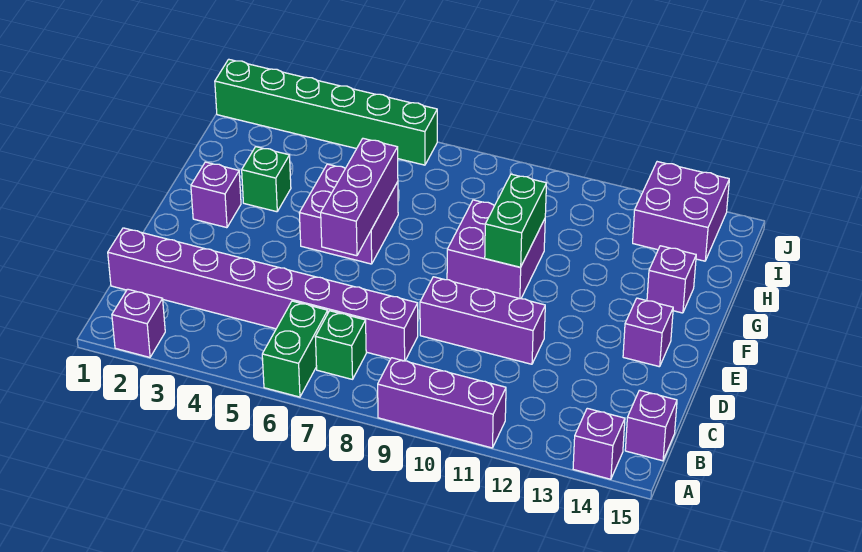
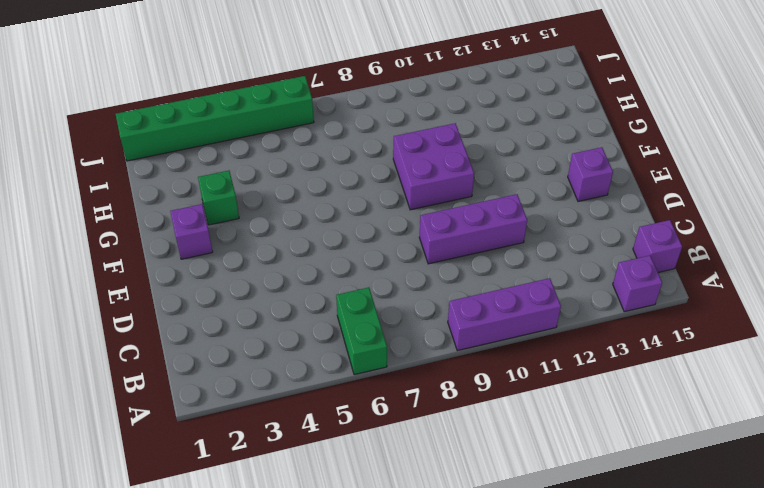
none -> purple 1x1 brick [112,289,165,357]
none -> green 1x1 brick [315,311,366,379]
none -> purple 1x8 brick [108,228,418,361]

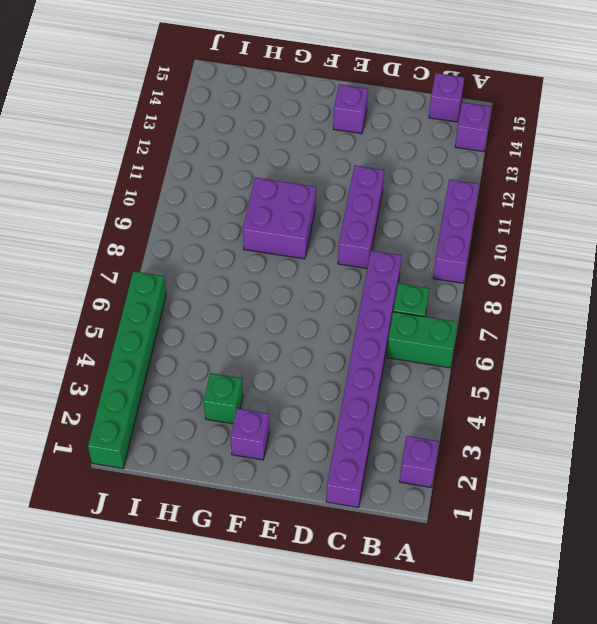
none -> purple 2x2 brick [299,164,398,264]
none -> purple 1x1 brick [647,246,696,313]
none -> purple 2x2 brick [633,162,729,261]

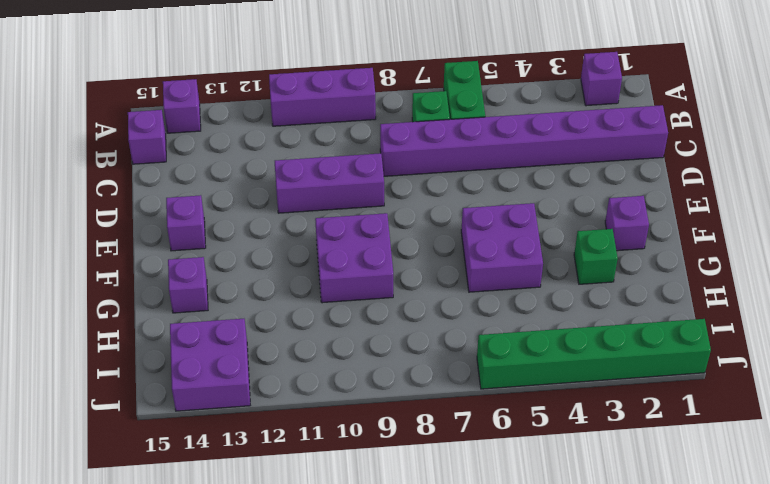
none -> purple 1x3 brick [321,138,398,256]
none -> green 1x2 brick [485,174,546,267]

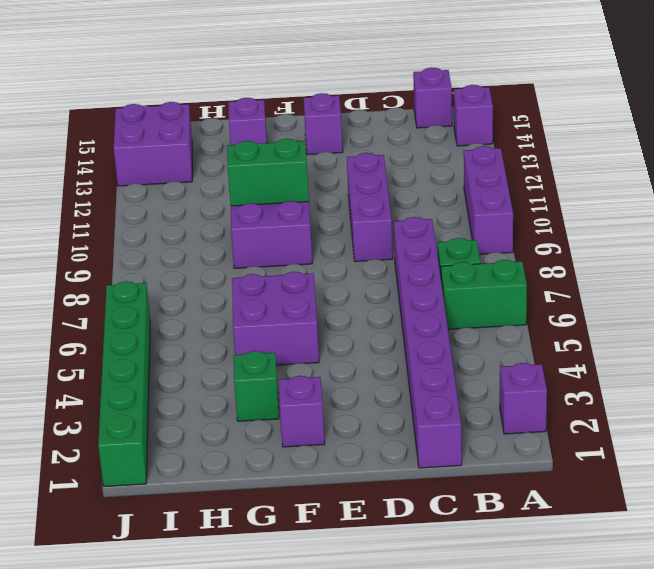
none -> purple 1x3 brick [321,138,398,256]

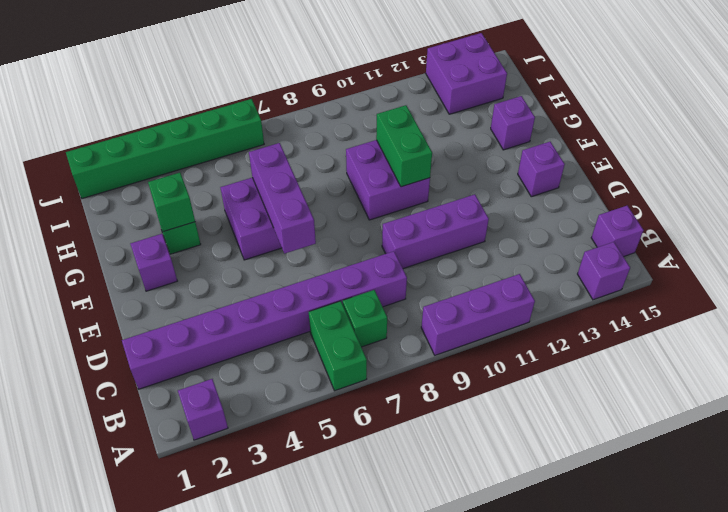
green 1x1 brick [148,173,195,231] -> none

